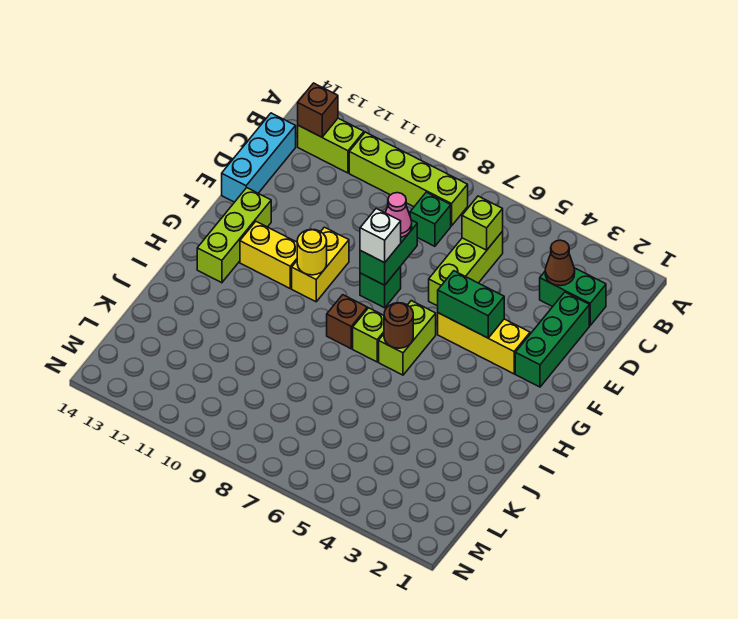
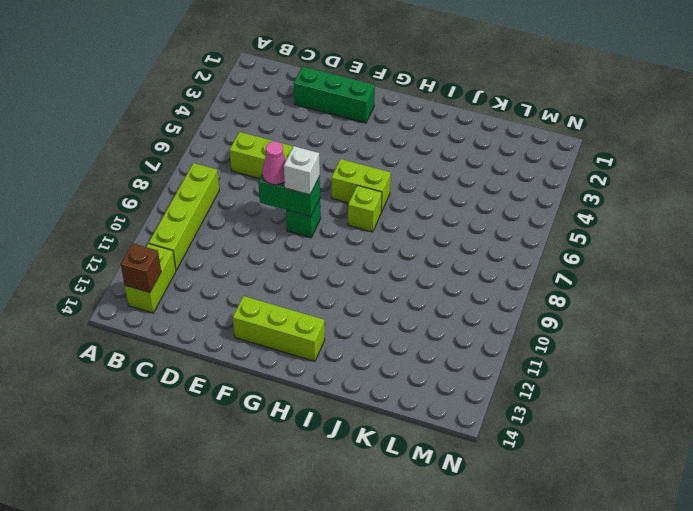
none -> green 1x2 brick [540,268,606,326]
none -> green 1x1 brick [410,192,451,246]
none -> cyan 1x3 brick [222,113,296,202]

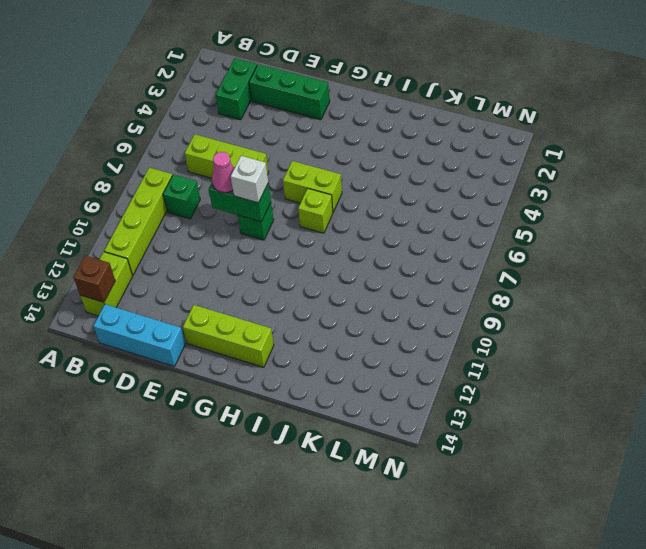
none -> yellow 1x3 brick [438,313,530,374]
none -> yellow 1x2 brick [292,227,349,302]
none -> yellow 1x2 brick [240,222,297,288]

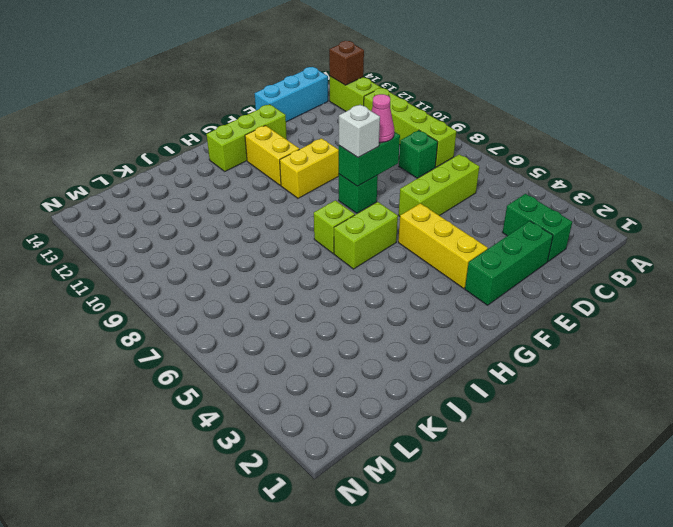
none -> brown 1x1 brick [327,295,367,349]
none -> brown 1x1 cone [545,240,575,286]
none -> lime 1x1 brick [462,196,503,250]

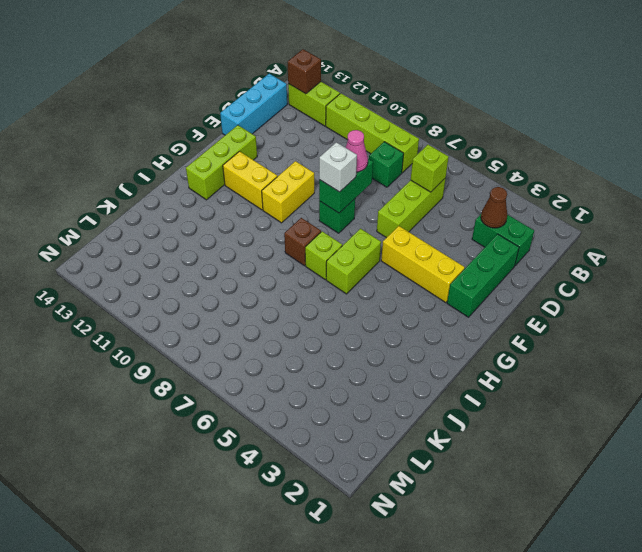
none -> green 1x2 brick [438,271,504,338]
none -> yellow 1x1 round brick [297,229,327,275]
none -> brown 1x1 round brick [384,303,413,348]

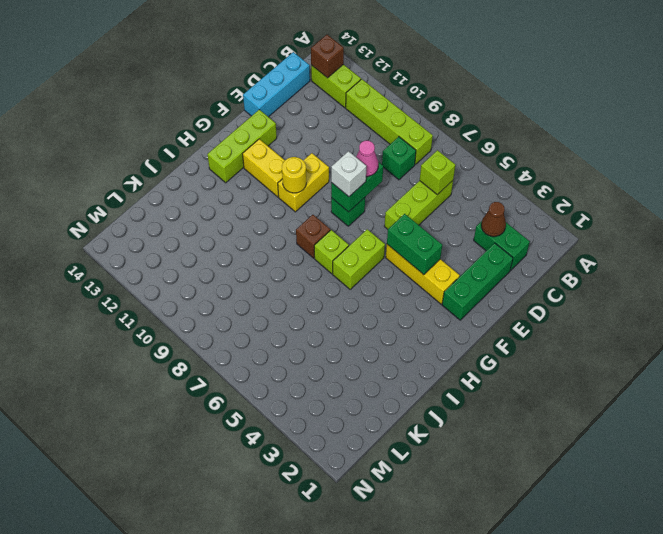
none -> brown 1x1 round brick [384,303,413,348]

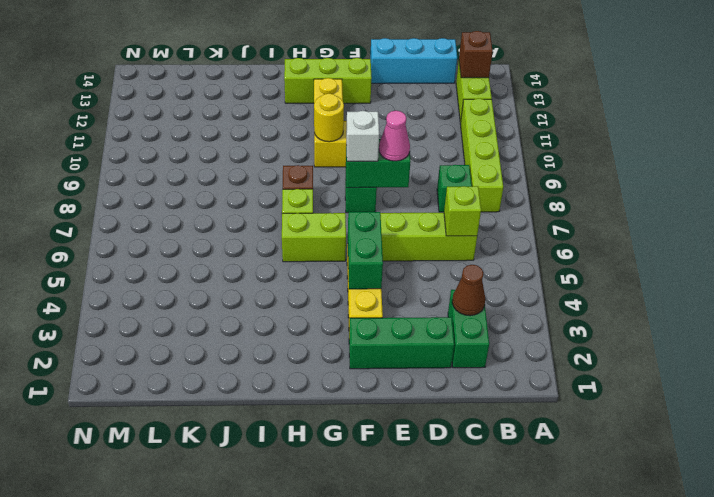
none -> brown 1x1 round brick [384,303,413,348]

